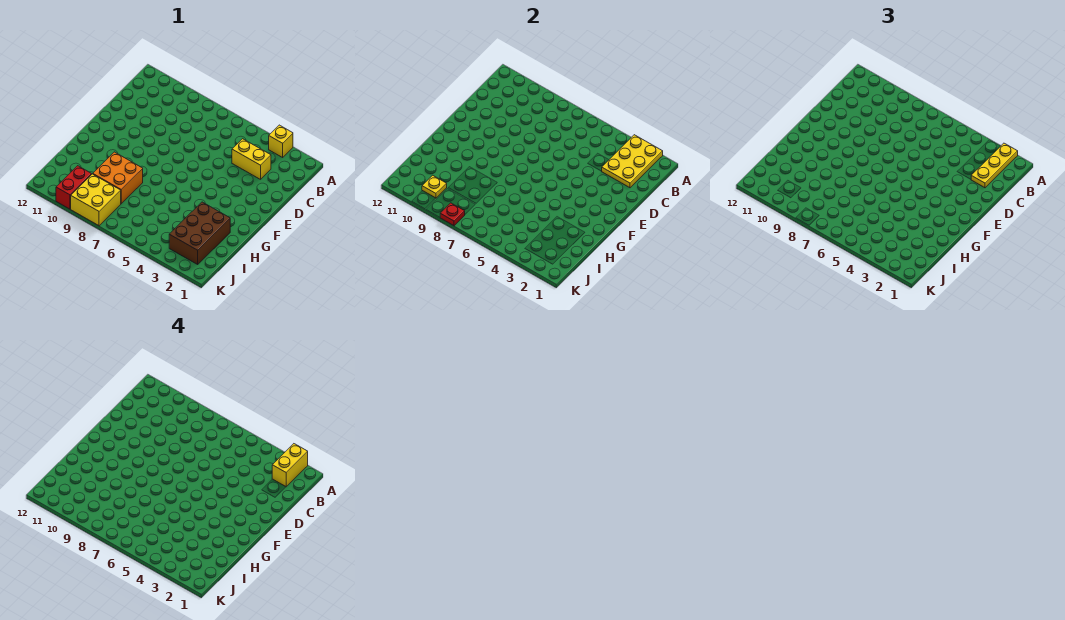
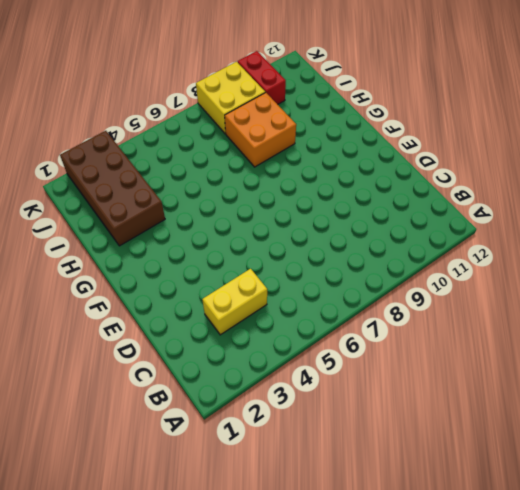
brown 2x4 brick [60,131,165,246] -> brown 2x3 brick [169,202,230,264]
none -> yellow 1x1 brick [269,125,293,157]
none -> yellow 2x3 plate [602,135,663,188]

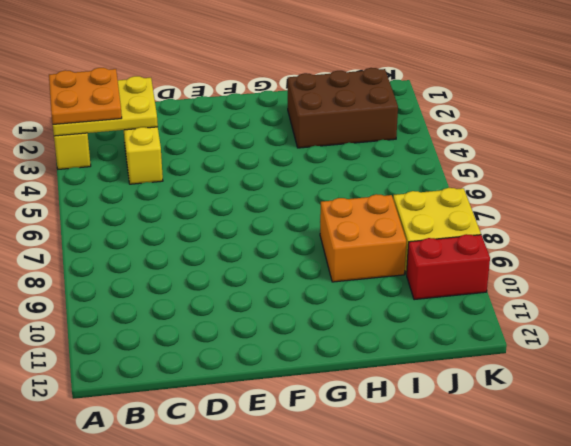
orange 2x2 plate [49,68,122,124] -> yellow 1x3 plate [971,143,1018,188]
none -> yellow 1x1 plate [422,175,447,198]
none -> red 1x1 plate [440,203,465,226]

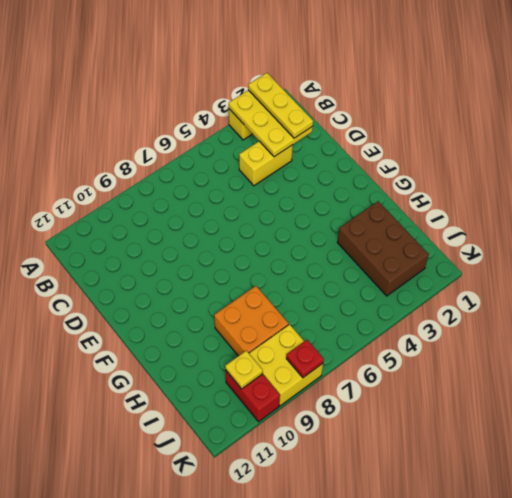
none -> yellow 1x2 brick [272,444,308,487]

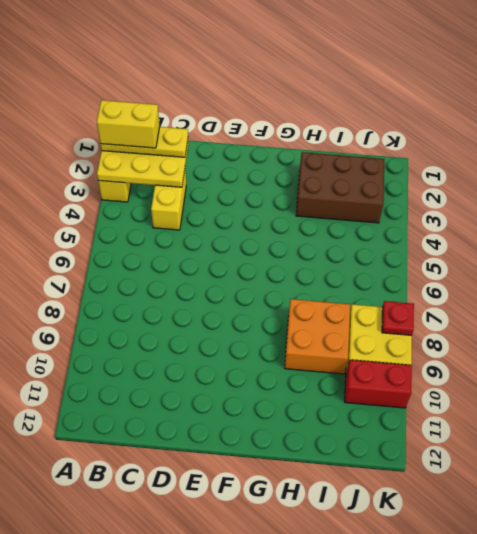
none -> yellow 1x1 plate [422,175,447,198]

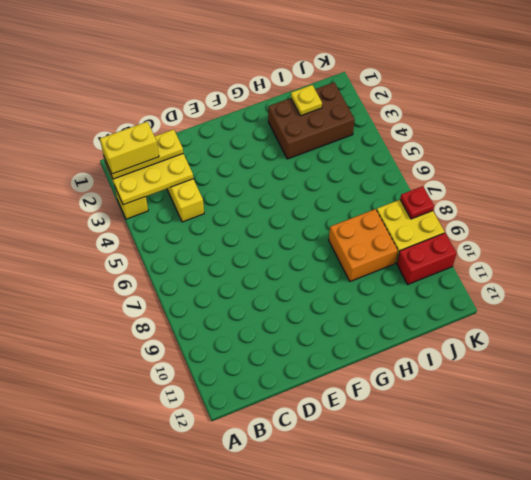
yellow 1x1 plate [291,85,322,116] -> yellow 1x1 plate moved to [422,175,447,198]

